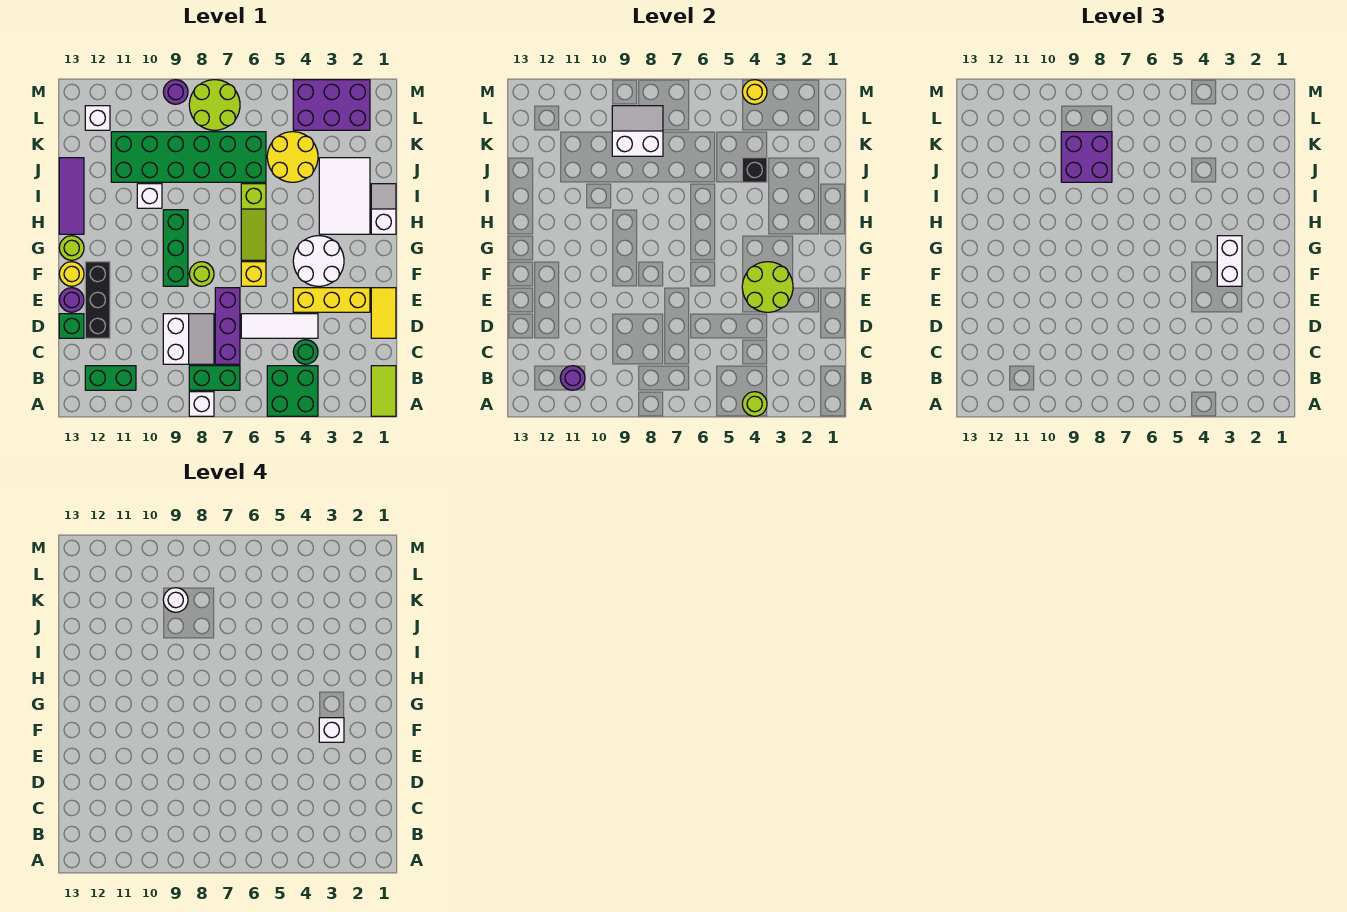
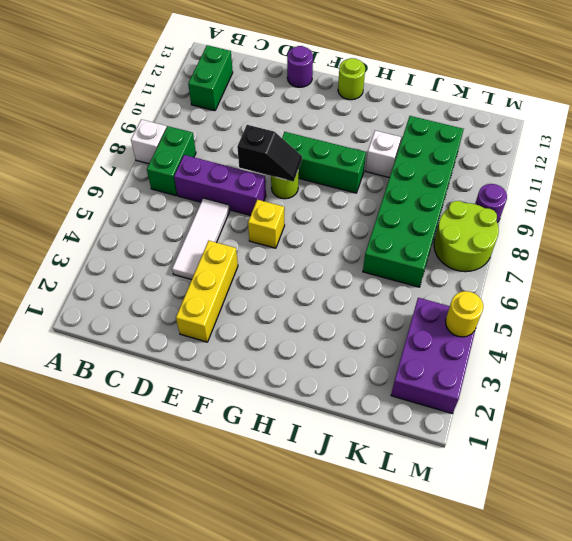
black 1x2 slope [237,125,302,182] -> none
none -> lime 1x2 tile [371,366,396,416]
none -> green 2x2 brick [267,366,318,416]
none -> green 1x1 round brick [293,340,318,364]
none -> white 2x2 slope [163,314,214,364]

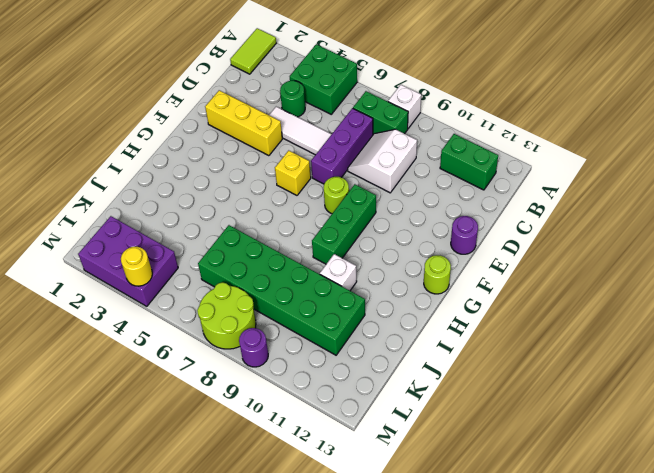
none -> yellow 1x2 tile [371,288,396,338]
none -> black 1x3 brick [85,262,110,338]
none -> green 1x1 brick [59,314,84,338]
none -> white 2x2 round brick [293,236,344,286]

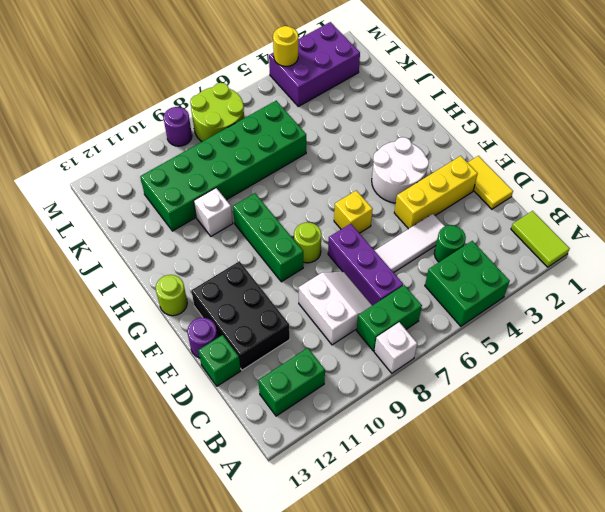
black 2x3 brick [191,261,290,370] -> black 1x3 brick [85,262,110,338]
none -> yellow 1x1 round brick [59,262,84,286]
none -> lime 1x3 slope [241,184,266,260]
none -> white 1x2 slope [371,184,396,234]
none -> white 2x3 tile [319,158,370,234]

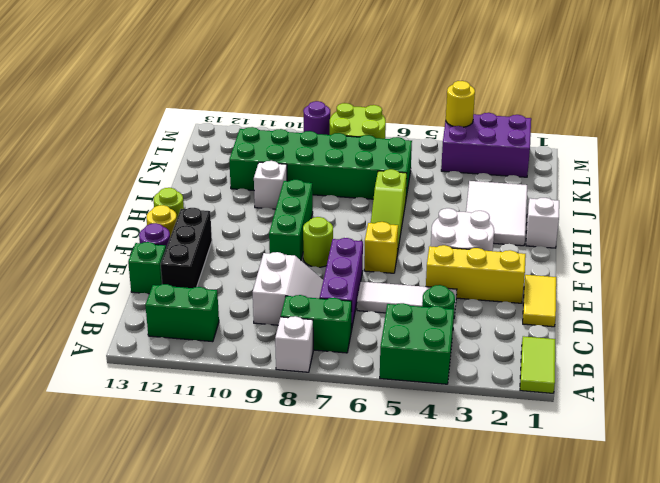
none -> purple 1x3 tile [59,158,84,234]
none -> yellow 2x2 round brick [267,132,318,182]
none -> white 1x1 brick [85,106,110,130]
none -> lime 1x1 round brick [742,392,767,416]

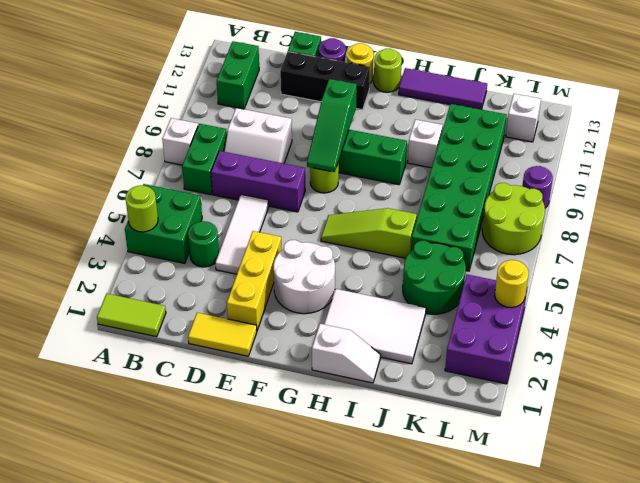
green 1x3 slope [307,79,357,172] -> none
green 2x2 round brick [403,241,466,314] -> yellow 2x2 round brick [267,132,318,182]
none -> yellow 1x1 brick [241,262,266,286]
none -> purple 1x1 round brick [560,366,585,390]
none -> lime 2x2 round brick [742,262,793,312]
none -> black 1x1 brick [742,158,767,182]

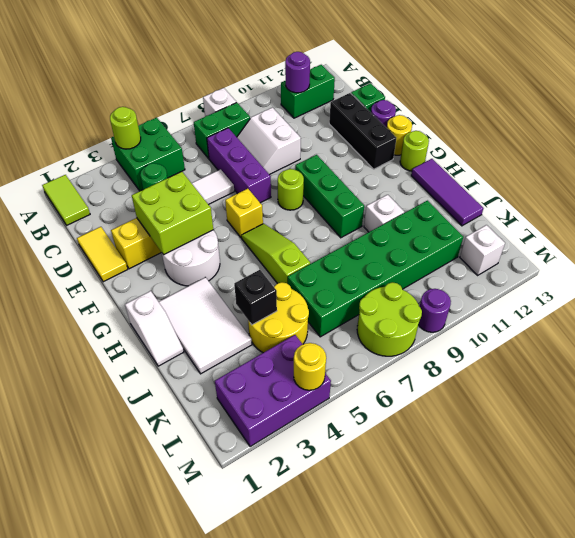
lime 2x2 brick [132,172,213,255] -> lime 2x2 round brick [742,262,793,312]
none -> white 2x2 slope [612,106,663,156]
none -> white 1x2 brick [1217,236,1242,286]
none -> purple 2x2 brick [1061,132,1112,182]
none -> white 1x1 brick [319,718,344,742]

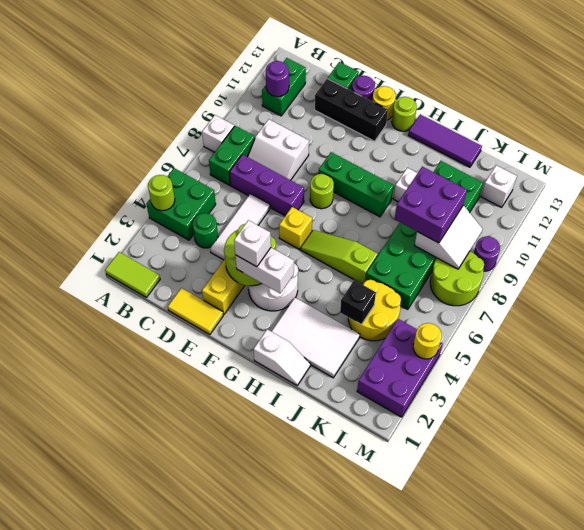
none -> white 1x1 round brick [163,588,188,612]

